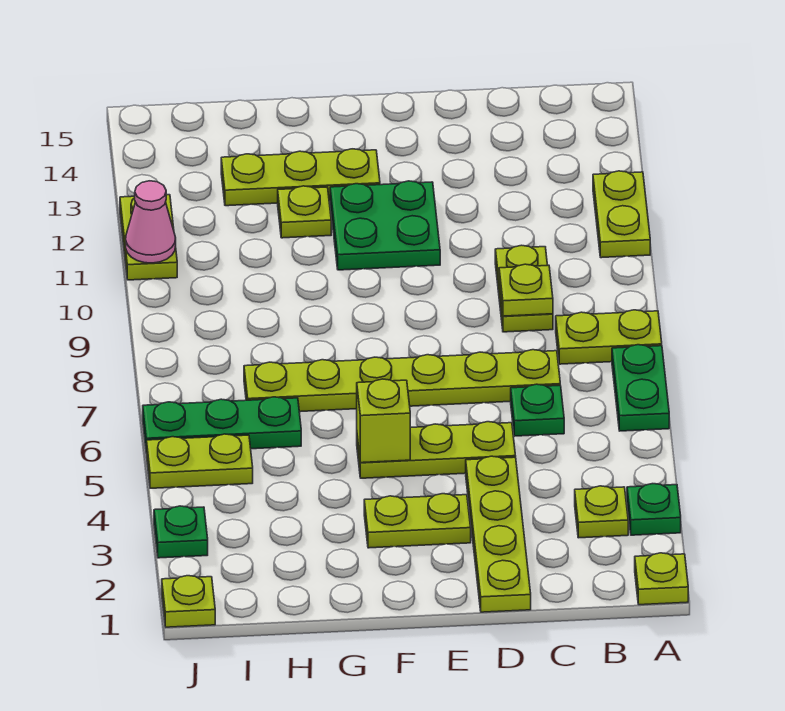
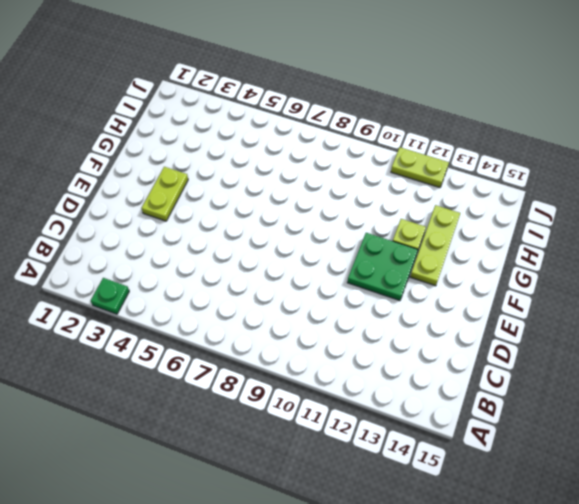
none -> lime 1x1 plate [635,553,688,605]
none -> green 1x2 plate [612,345,669,431]
none -> lime 1x2 plate [556,310,662,364]

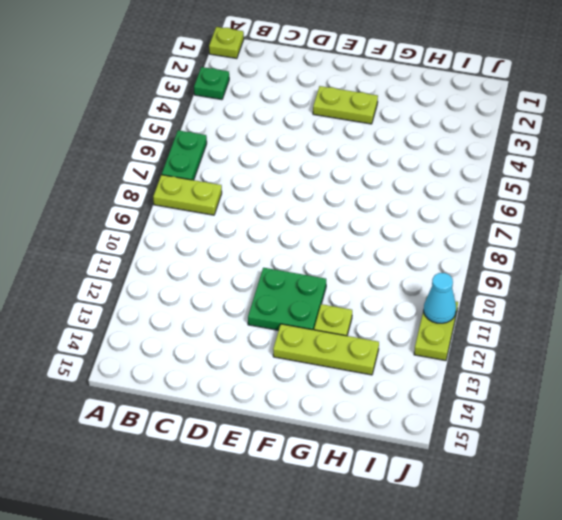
cyan 1x1 cone [424,273,456,323] -> pink 1x1 cone [126,181,176,263]
none -> lime 1x2 plate [593,171,650,258]
none -> lime 1x1 plate [575,486,628,538]
none -> green 1x1 plate [511,384,564,436]

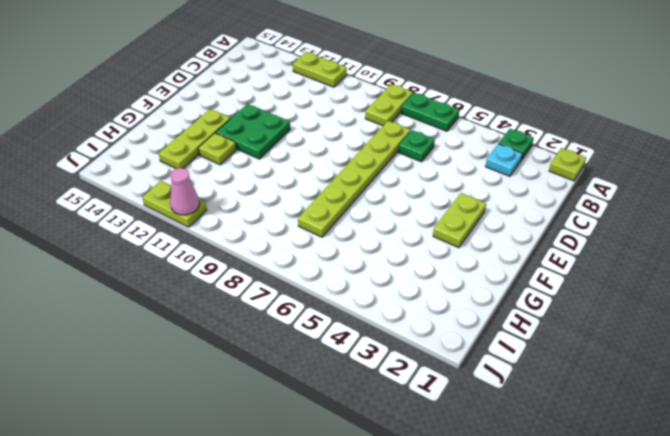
cyan 1x1 plate [486,144,523,176] -> lime 1x1 plate [575,486,628,538]
none -> lime 1x2 plate [495,245,553,332]
none -> lime 1x4 plate [466,456,531,612]
none -> lime 1x3 plate [357,422,516,478]

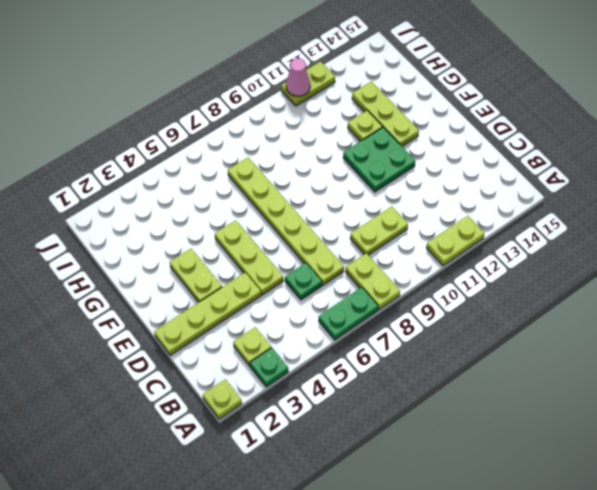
none -> green 1x3 plate [143,397,301,453]
none -> lime 1x2 plate [147,434,253,488]
none -> lime 1x1 plate [162,576,215,627]

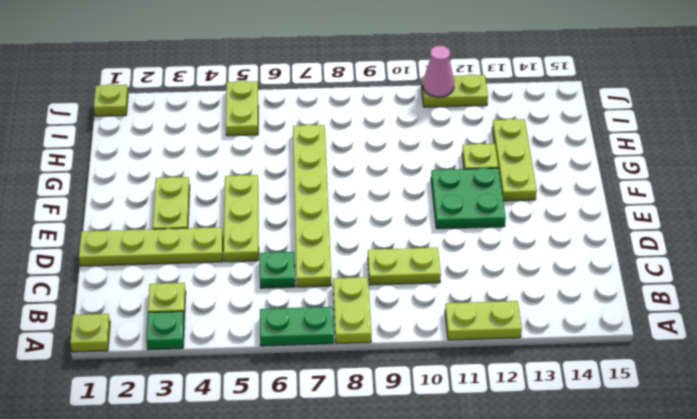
none -> green 1x3 plate [143,397,301,453]
none -> green 1x1 plate [154,506,208,558]
none -> lime 1x1 plate [499,264,553,316]

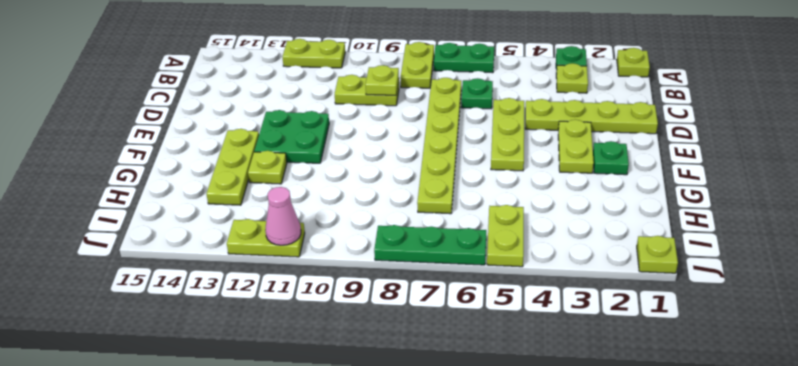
green 1x1 plate [593,141,629,175] -> green 1x1 plate moved to [154,506,208,558]
green 1x3 plate [374,225,486,265] -> green 1x3 plate turned to [143,397,301,453]
none -> lime 1x1 brick [357,379,410,463]

